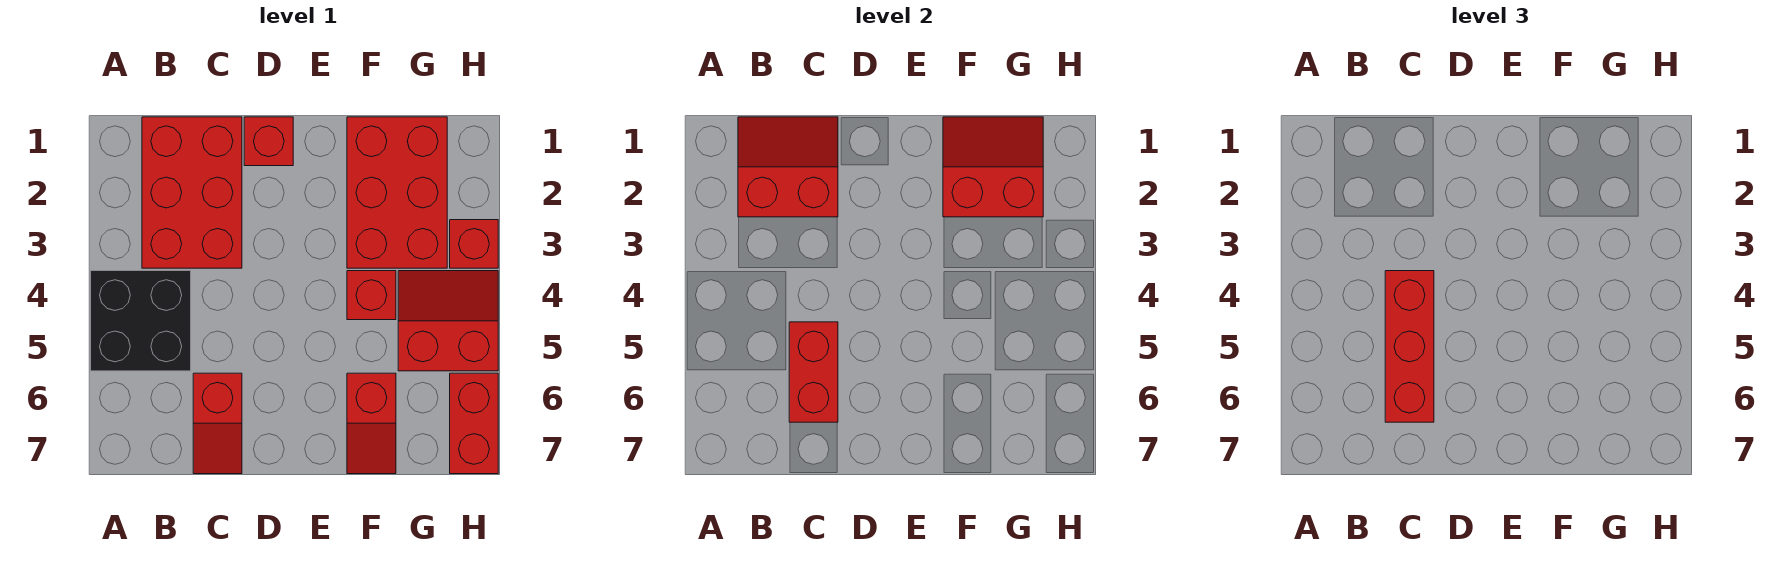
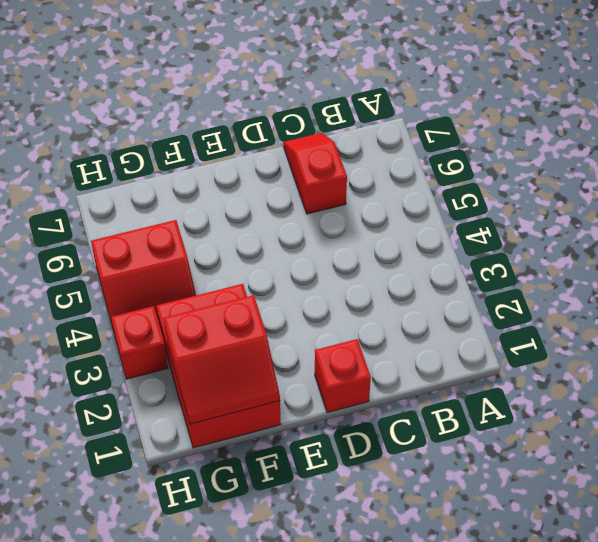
none -> black 2x2 brick [91,271,191,371]
none -> red 2x3 brick [142,117,242,268]
none -> red 1x1 brick [347,271,396,320]

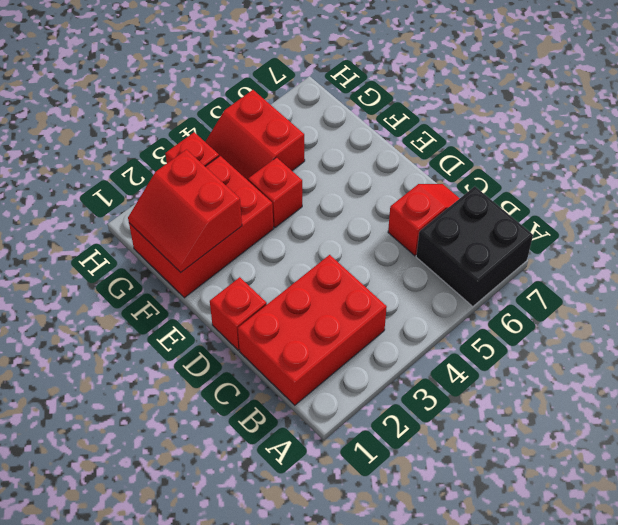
black 2x2 brick [416,186,533,307] -> black 2x2 brick moved to [91,271,191,371]
none -> red 1x2 slope [347,373,396,474]
none -> red 1x2 brick [450,373,498,474]
none -> red 2x2 slope [738,117,838,217]

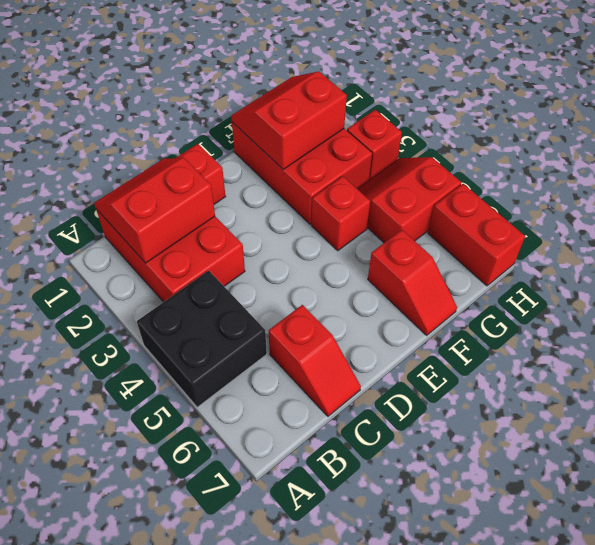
none -> red 1x2 brick [789,322,838,422]
none -> red 1x3 brick [1385,271,1434,422]

